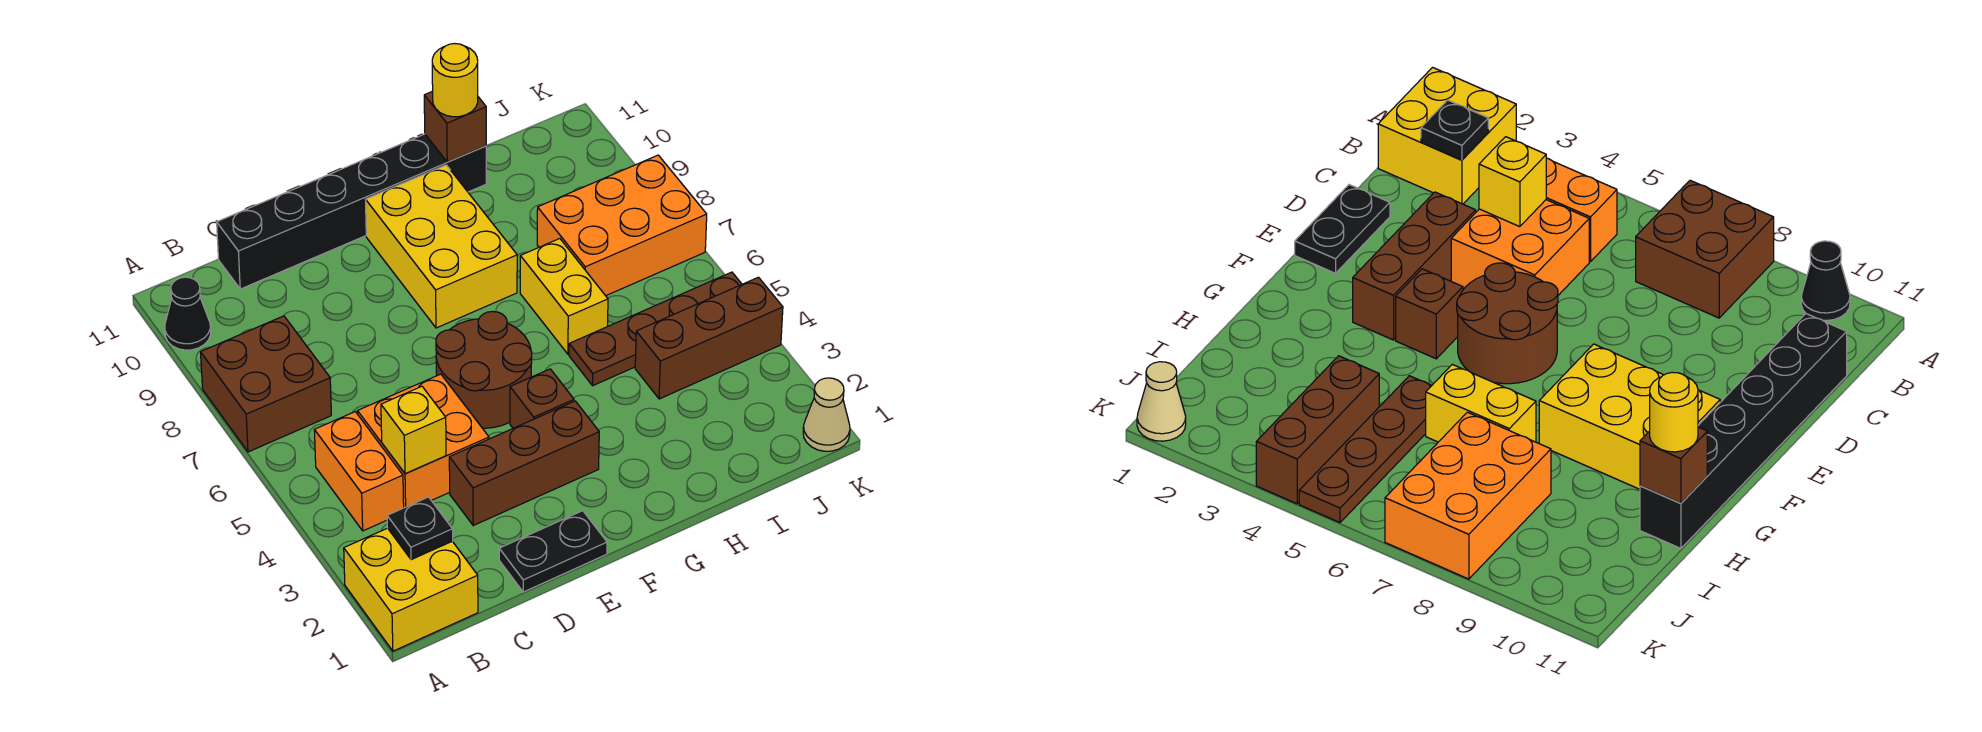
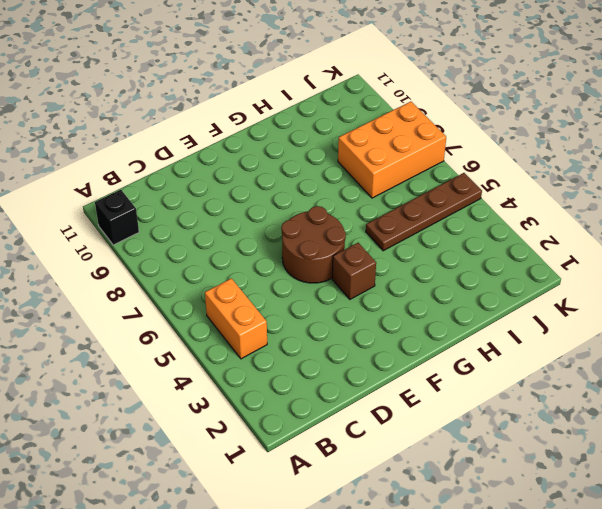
black 1x1 brick [95,190,139,245] -> black 1x1 cone [165,277,211,350]
none -> yellow 2x2 brick [344,528,478,651]
none -> brown 2x2 brick [201,316,331,452]
none -> orange 2x2 brick [358,374,489,508]

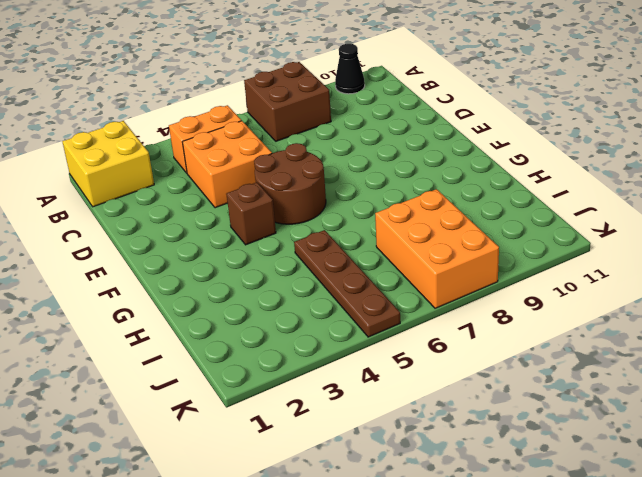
none -> black 1x6 brick [217,134,486,289]
none -> black 1x2 plate [499,511,607,592]
none -> brown 1x3 brick [449,401,599,525]

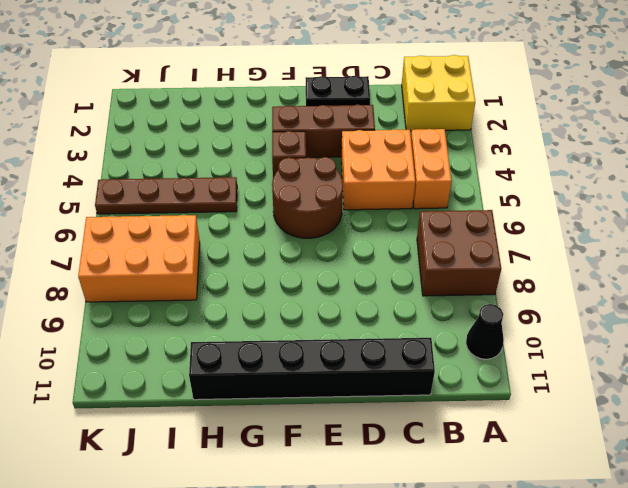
none -> yellow 2x3 brick [365,165,517,328]
none -> yellow 1x2 brick [520,239,608,354]
none -> brown 1x3 brick [635,277,783,399]

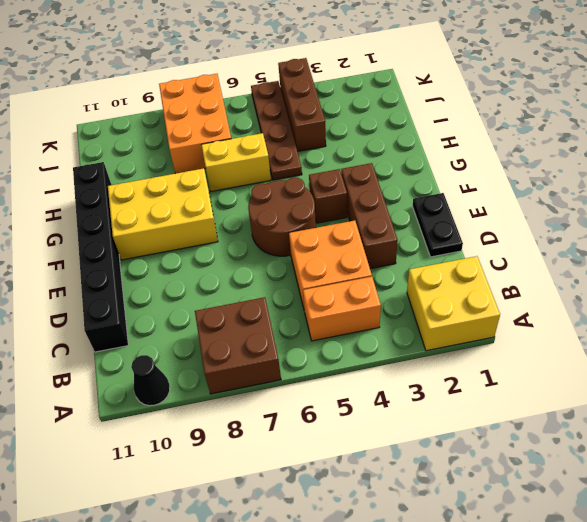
none -> tan 1x1 cone [803,378,850,451]
none -> black 1x1 plate [387,497,453,560]
none -> yellow 1x1 brick [381,386,446,474]

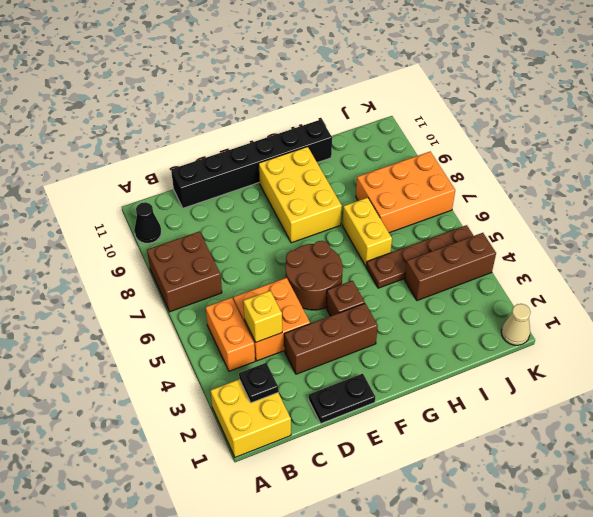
none -> brown 1x1 brick [424,91,486,162]
none -> yellow 1x1 round brick [432,44,478,117]

